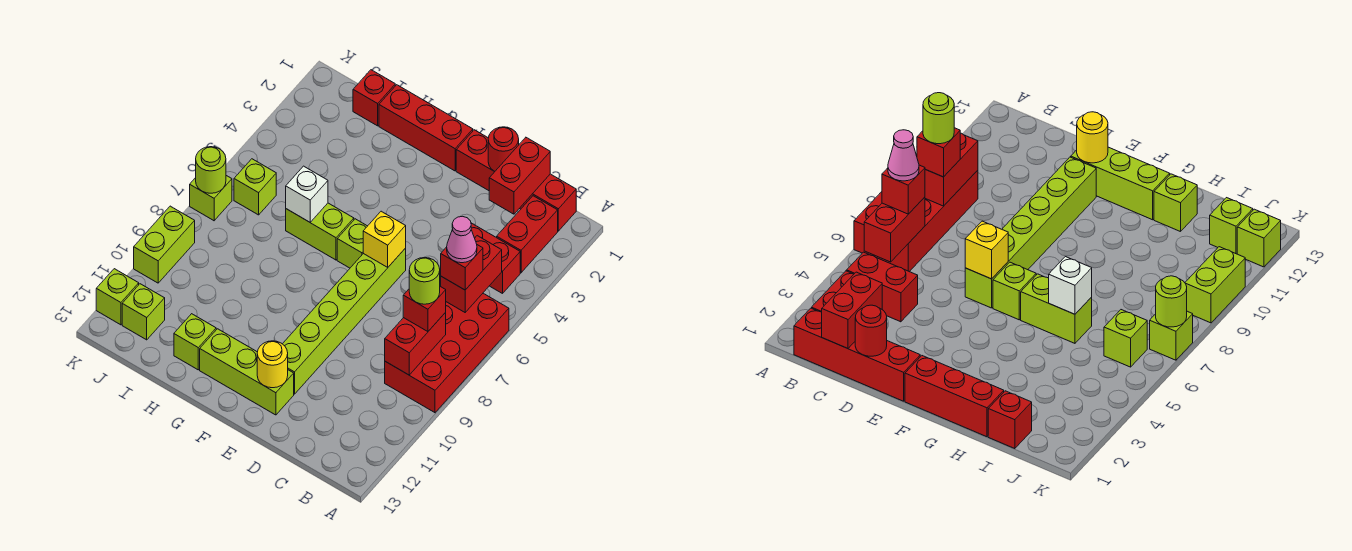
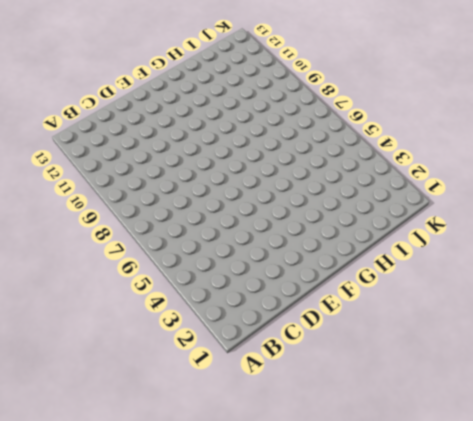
none -> red 2x4 brick [385,293,509,413]
none -> red 1x4 brick [456,130,576,231]
none -> red 1x2 brick [497,196,558,273]

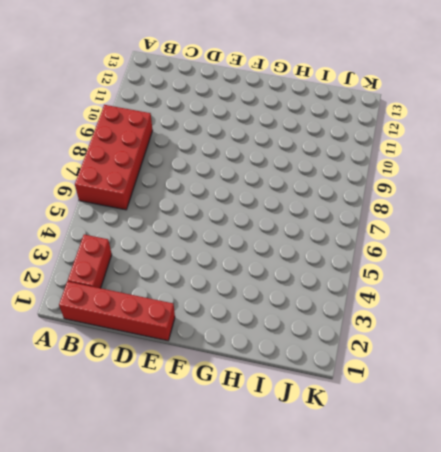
none -> red 1x2 brick [471,223,520,294]
none -> lime 1x6 brick [283,248,406,394]
none -> lime 1x3 brick [200,329,294,415]

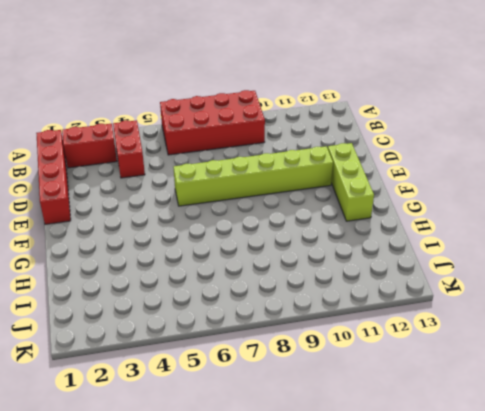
none -> red 1x3 brick [379,85,473,171]
none -> lime 1x1 brick [337,219,367,268]
none -> lime 1x2 brick [286,203,354,260]

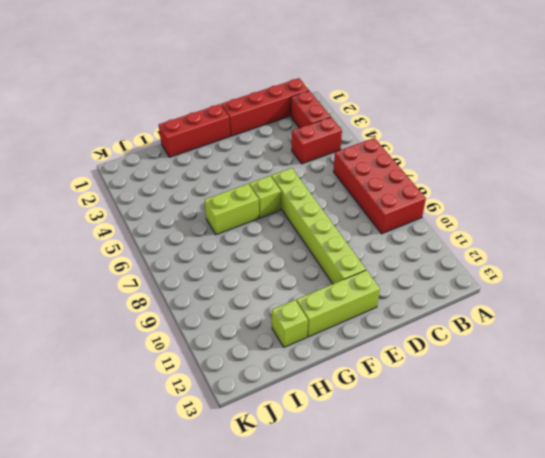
none -> red 1x1 brick [353,70,395,126]
none -> lime 1x1 brick [234,159,276,215]
none -> lime 1x1 brick [122,284,165,340]

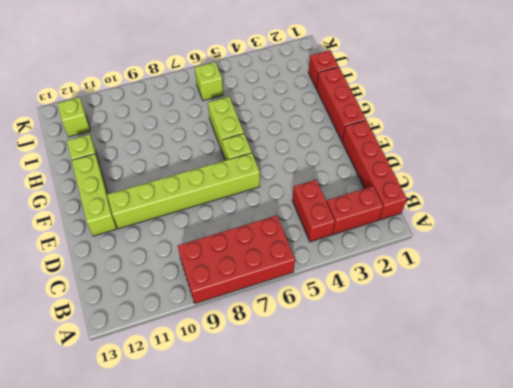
none -> lime 1x1 brick [190,176,232,221]
none -> lime 1x2 brick [134,206,195,283]
none -> lime 1x1 brick [96,269,139,325]

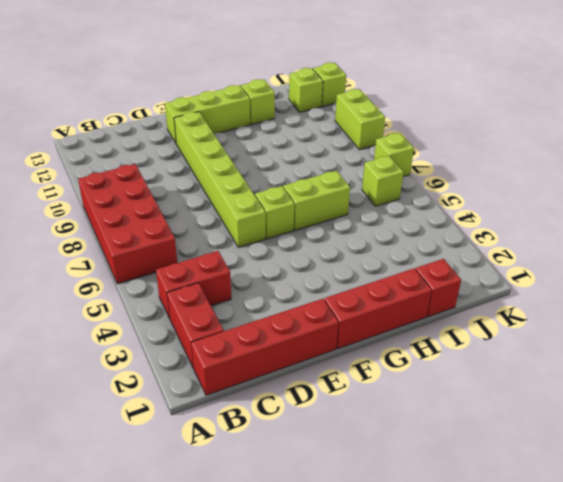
none -> red 1x2 brick [441,236,502,312]
none -> red 1x2 brick [385,313,446,375]
none -> red 1x2 brick [489,137,550,214]

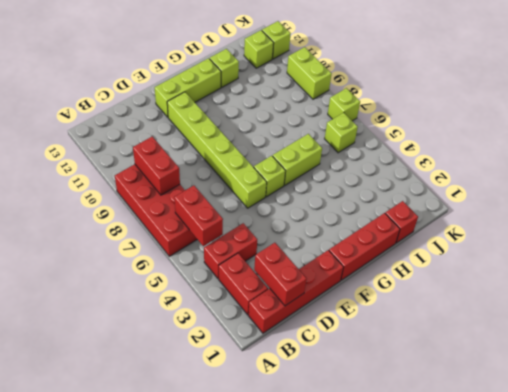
none -> red 1x1 round brick [488,127,519,172]
none -> yellow 1x1 brick [363,211,406,267]
none -> yellow 1x1 round brick [257,341,288,388]

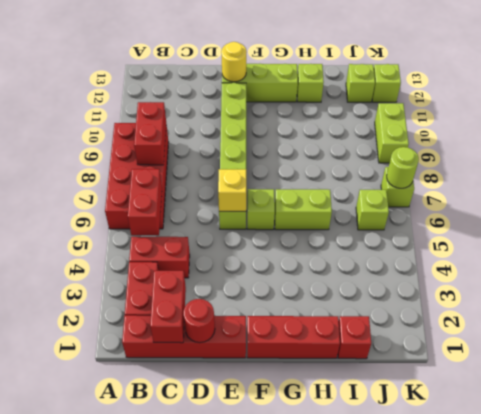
none -> white 1x1 brick [286,166,328,222]
none -> red 1x1 brick [441,245,483,290]
none -> red 1x1 brick [403,286,446,332]

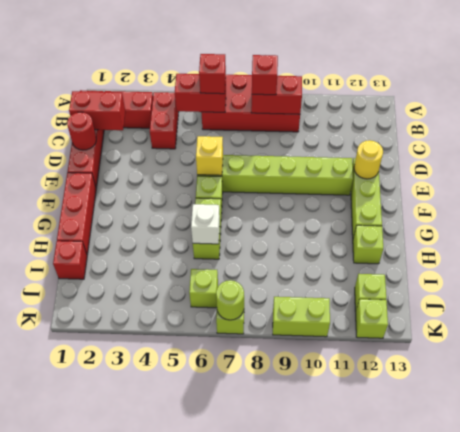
none -> pink 1x1 cone [447,216,477,263]
none -> lime 1x1 round brick [409,258,440,304]

